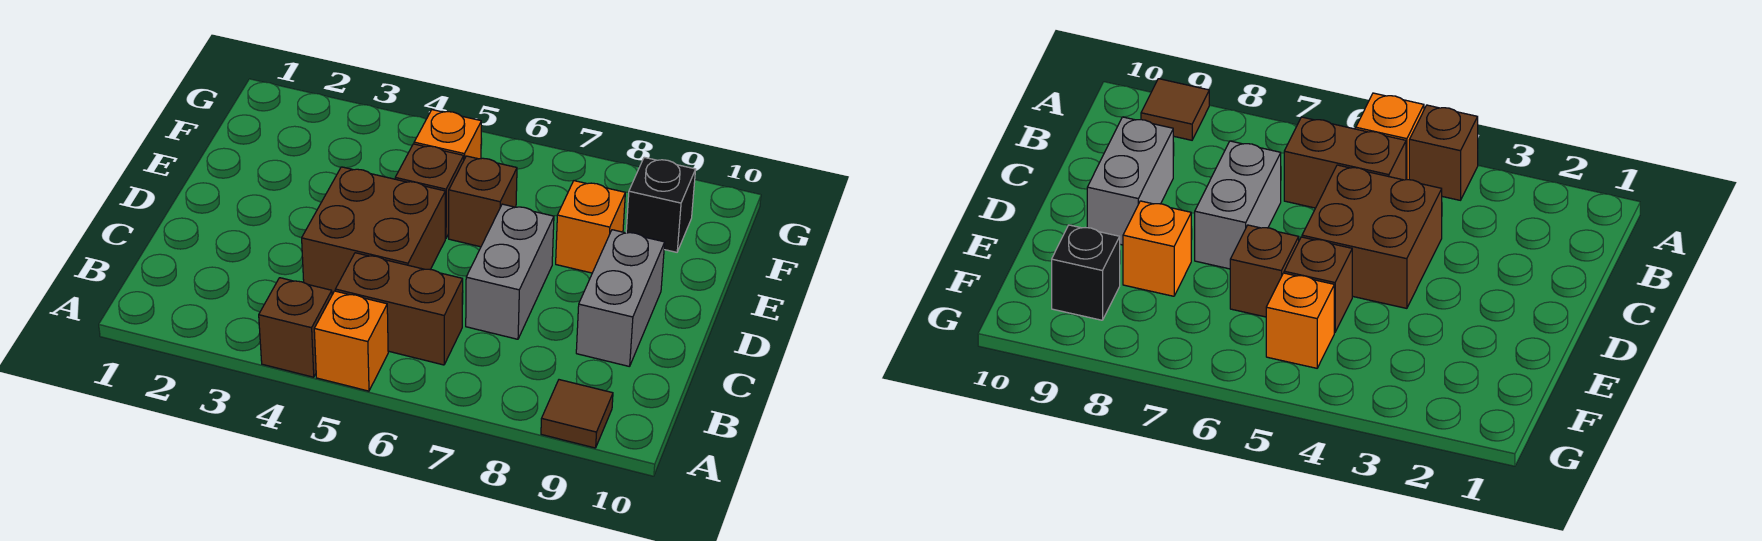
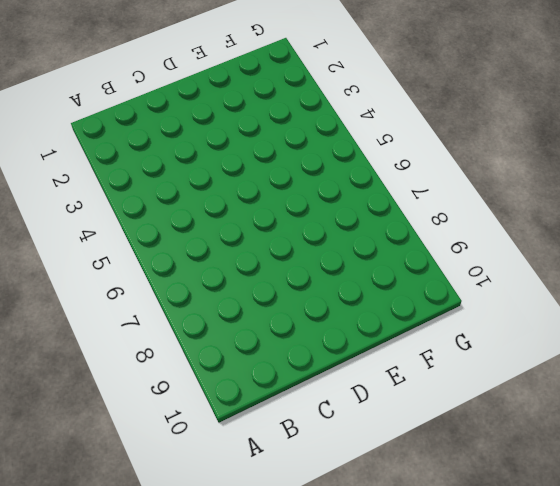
none -> brown 1x1 brick [259,278,332,377]
none -> orange 1x1 brick [314,291,388,391]
none -> brown 1x1 tile [541,380,613,448]

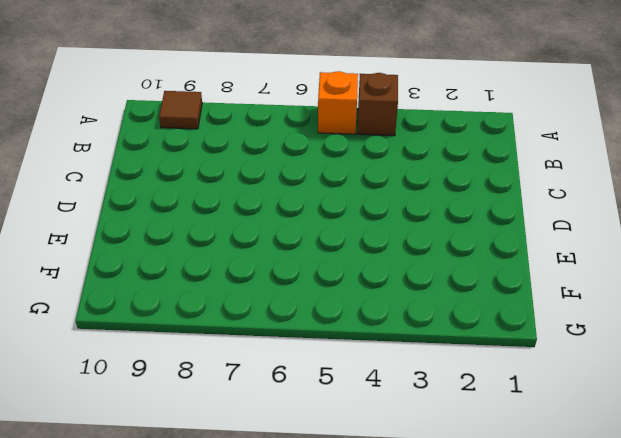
none -> brown 1x2 brick [335,253,463,365]
none -> brown 2x2 brick [302,167,445,294]
none -> grey 1x2 brick [466,204,554,339]

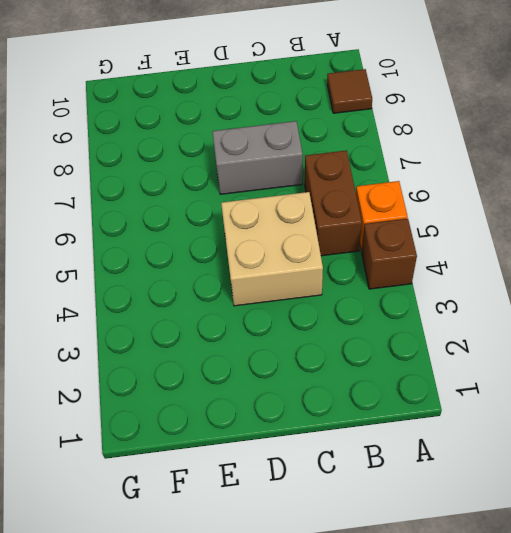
tan 2x2 brick [221,192,323,306] -> brown 2x2 brick [302,167,445,294]
none -> grey 1x2 brick [576,230,665,367]
none -> brown 1x1 brick [395,144,464,238]
none -> brown 1x1 brick [449,156,517,247]

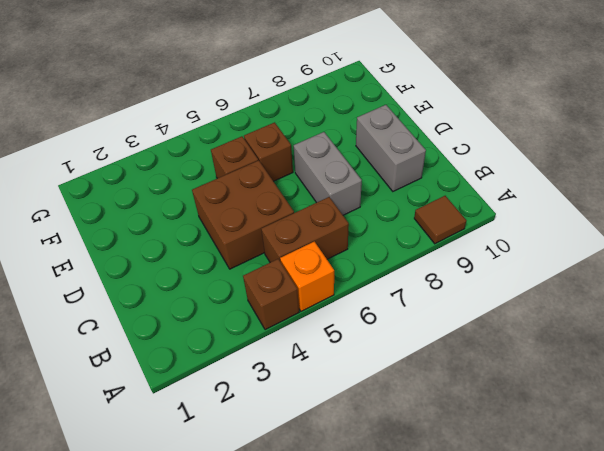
none -> orange 1x1 brick [556,181,625,273]
none -> orange 1x1 brick [414,110,481,159]
none -> black 1x1 brick [626,157,696,252]

